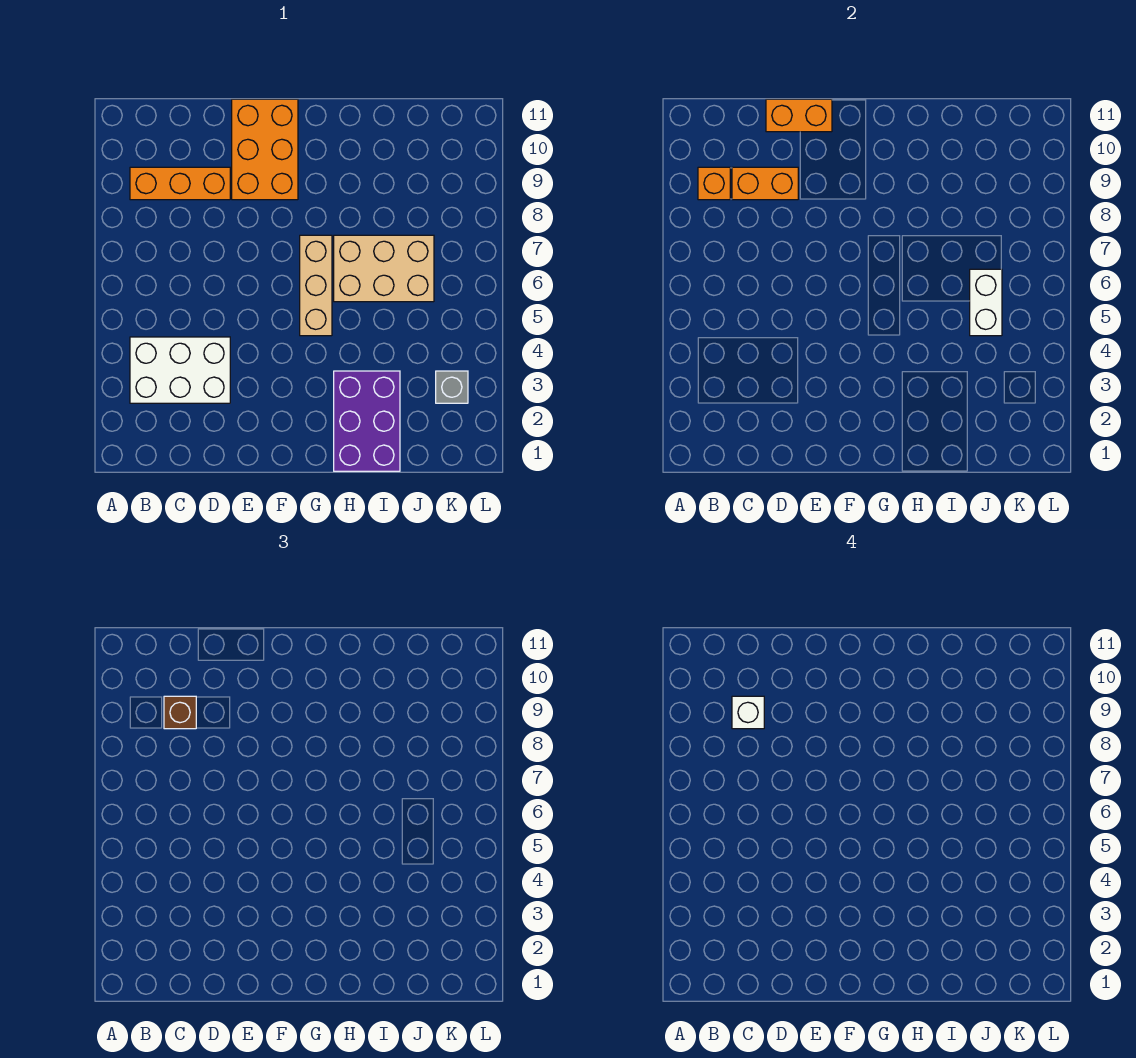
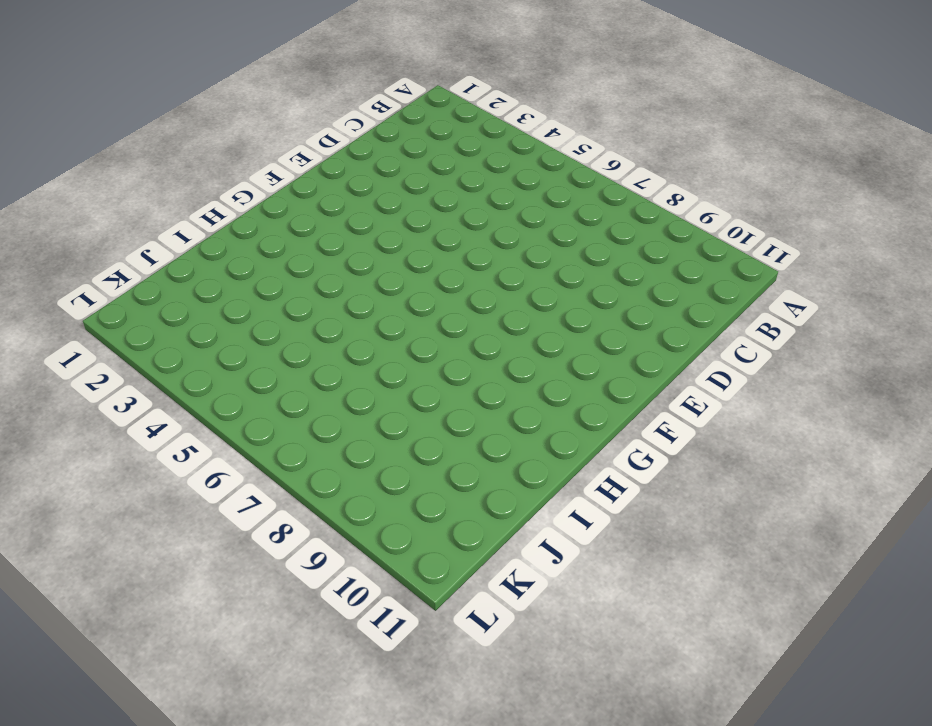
none -> white 2x3 brick [130,337,230,403]
none -> orange 1x3 brick [130,167,230,200]
none -> orange 2x3 brick [232,99,298,200]

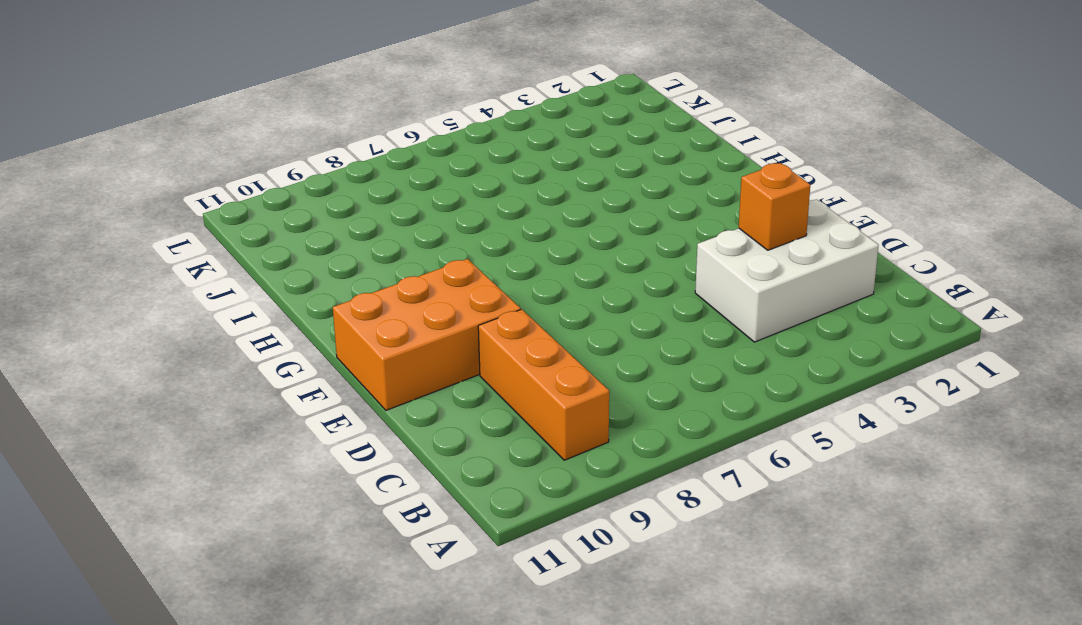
white 2x3 brick [695,199,879,342] -> white 2x3 brick turned to [130,337,230,403]
orange 1x1 brick [739,163,810,250] -> orange 1x1 brick moved to [698,167,730,200]
none -> tan 1x3 brick [300,235,332,336]
none -> purple 2x3 brick [334,371,400,471]
none -> tan 2x3 brick [334,235,434,302]

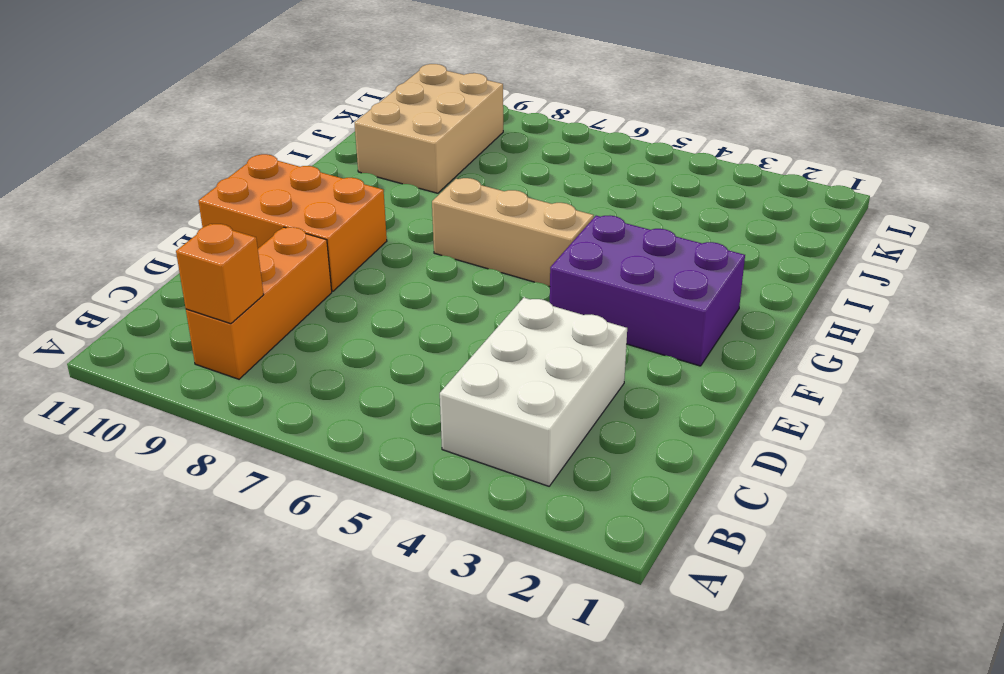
purple 2x3 brick [550,216,745,366] -> purple 2x3 brick moved to [334,371,400,471]
tan 2x3 brick [355,64,503,193] -> tan 2x3 brick moved to [334,235,434,302]
none -> grey 1x1 brick [436,371,468,403]
none -> orange 1x2 brick [732,167,798,200]
none -> orange 1x2 brick [766,99,832,132]

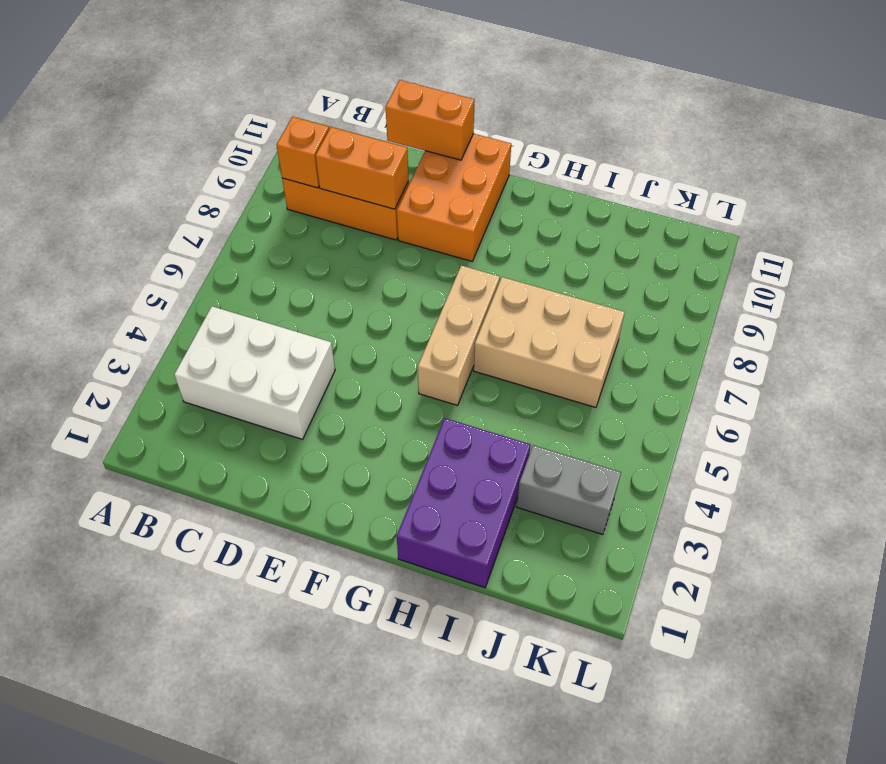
grey 1x2 brick [517,445,621,535] -> grey 1x1 brick [436,371,468,403]
none -> white 1x2 brick [970,269,1002,336]
none -> brown 1x1 brick [164,696,196,729]
none -> white 1x1 brick [732,696,764,729]

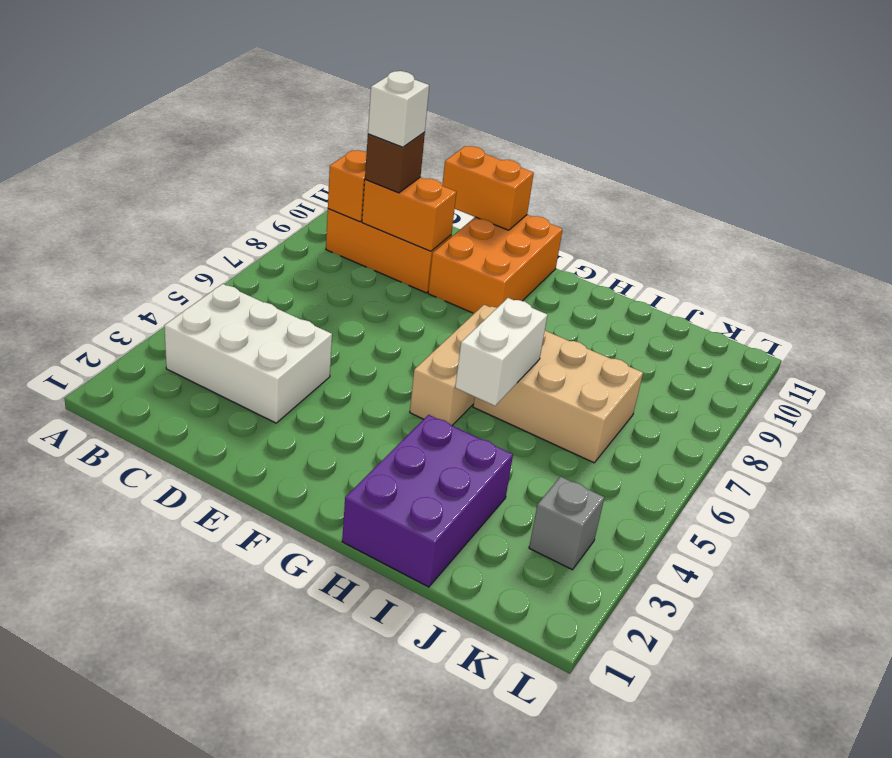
white 1x2 brick [455,298,547,406] -> white 1x2 brick moved to [970,269,1002,336]

